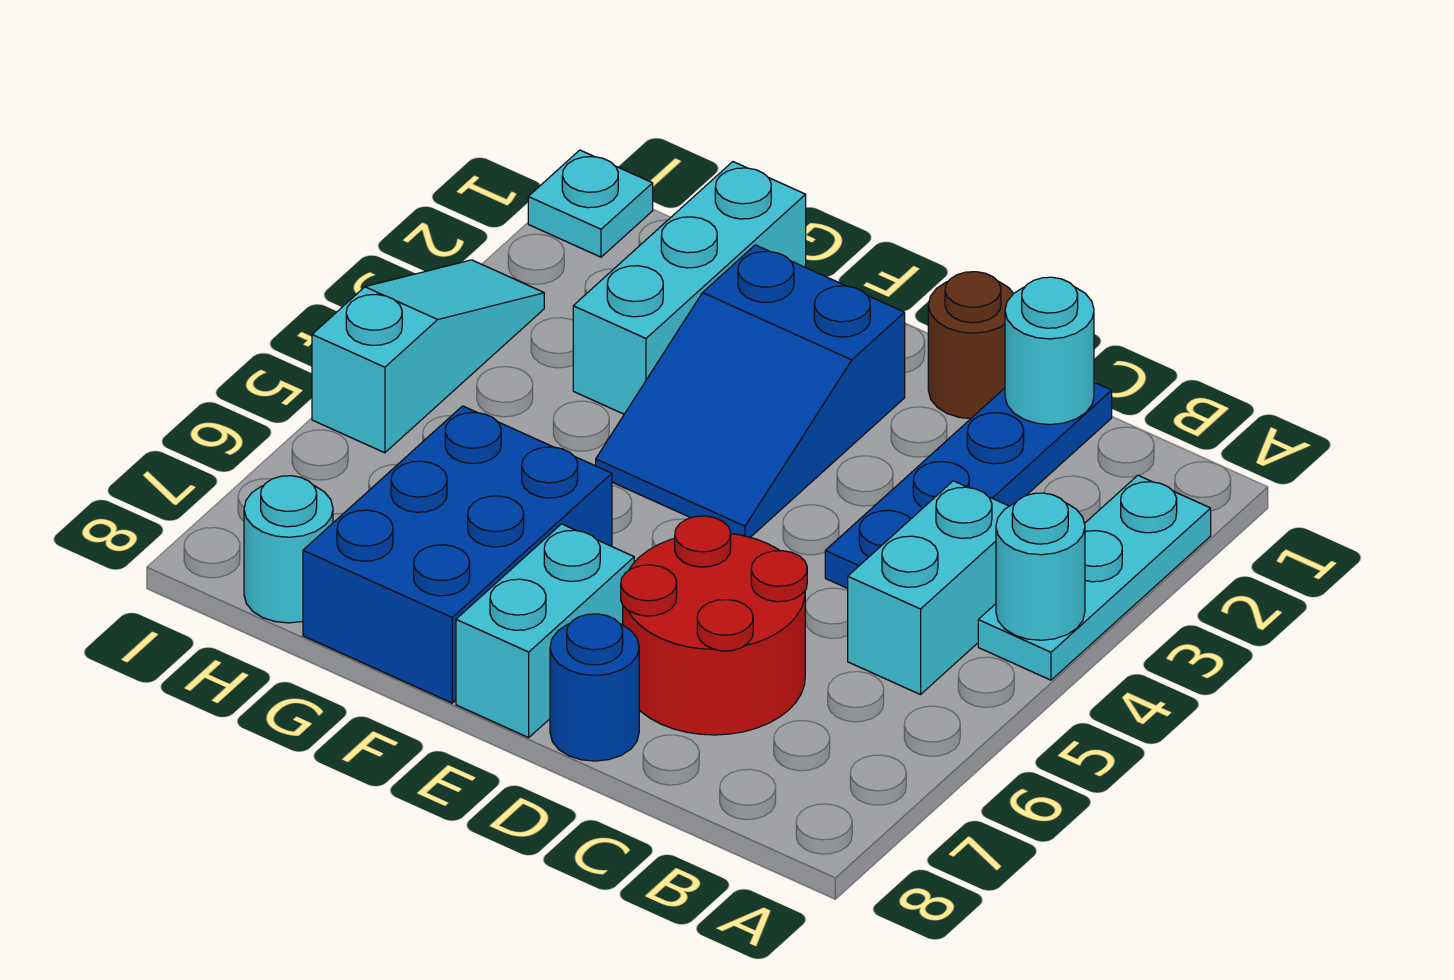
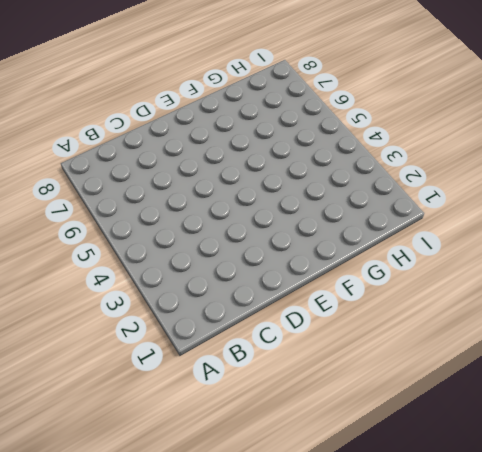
none -> cyan 1x3 plate [978,475,1211,680]
none -> cyan 1x2 brick [848,481,1009,695]
none -> blue 1x4 plate [825,382,1112,588]

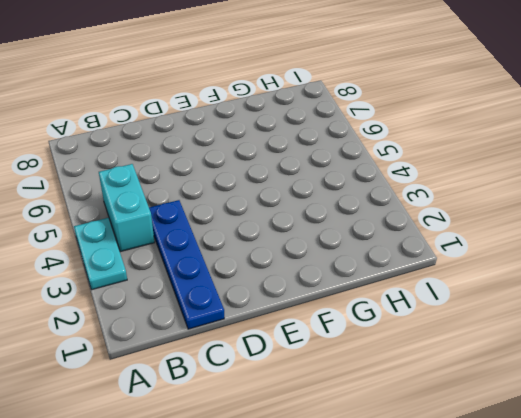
cyan 1x2 plate [74,218,127,290] -> cyan 1x3 plate [978,475,1211,680]
none -> red 2x2 round brick [621,516,807,735]
none -> brown 1x1 round brick [928,272,1014,419]
none -> blue 1x1 round brick [550,614,639,761]

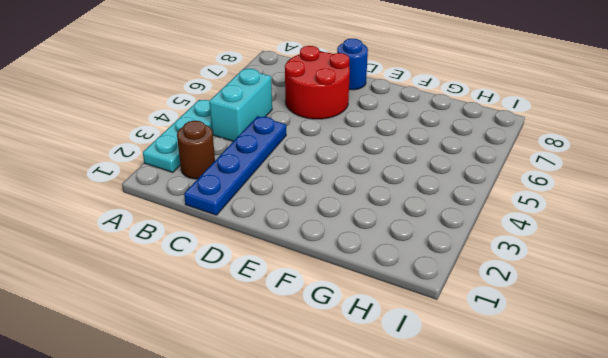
brown 1x1 round brick [177,121,215,179] -> brown 1x1 round brick moved to [928,272,1014,419]
none -> blue 2x3 slope [596,245,905,537]
none -> cyan 1x2 brick [456,524,634,738]
none -> blue 2x3 brick [303,406,612,703]

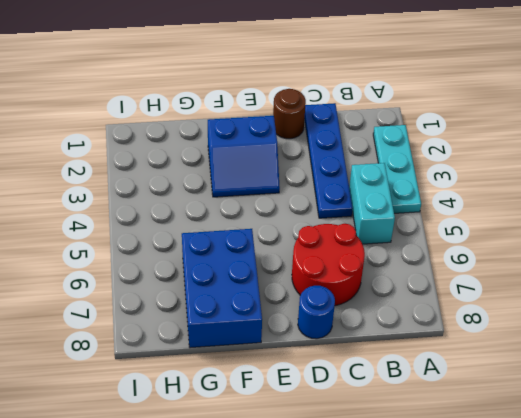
blue 2x2 slope [208,116,280,197] -> blue 2x3 slope [596,245,905,537]
none -> cyan 1x2 brick [456,524,634,738]
none -> cyan 1x3 brick [573,162,806,414]
none -> cyan 1x1 round brick [244,476,333,623]

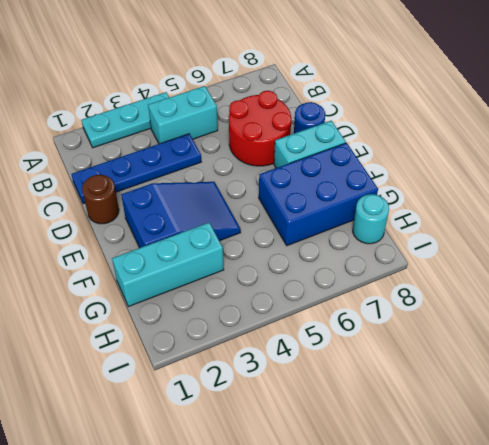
none -> cyan 1x1 plate [528,150,653,257]
none -> cyan 1x3 slope [312,260,544,453]
none -> cyan 1x1 round brick [996,493,1085,640]

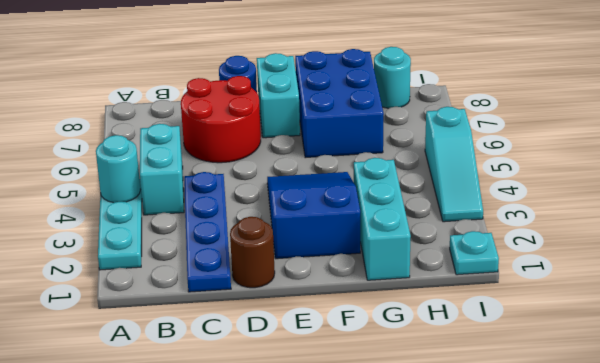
none -> cyan 1x1 round brick [1005,277,1094,425]

